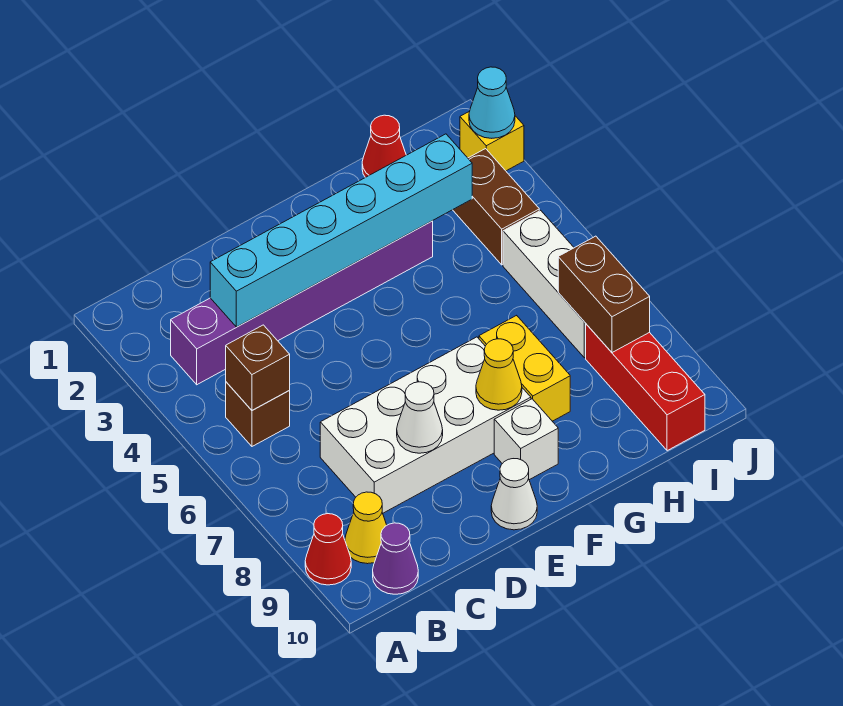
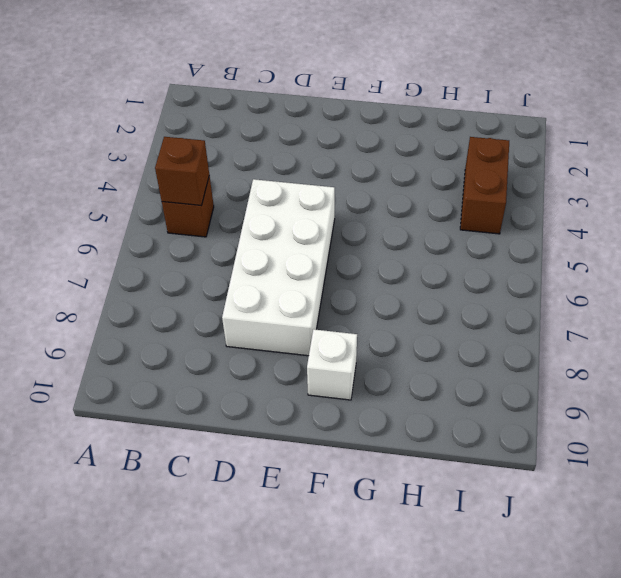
white 2x4 brick [222,179,335,356] -> white 2x4 brick turned to [320,337,531,513]
none -> red 1x1 cone [305,514,351,585]
none -> purple 1x6 brick [171,221,433,385]
none -> yellow 1x1 cone [345,492,387,564]

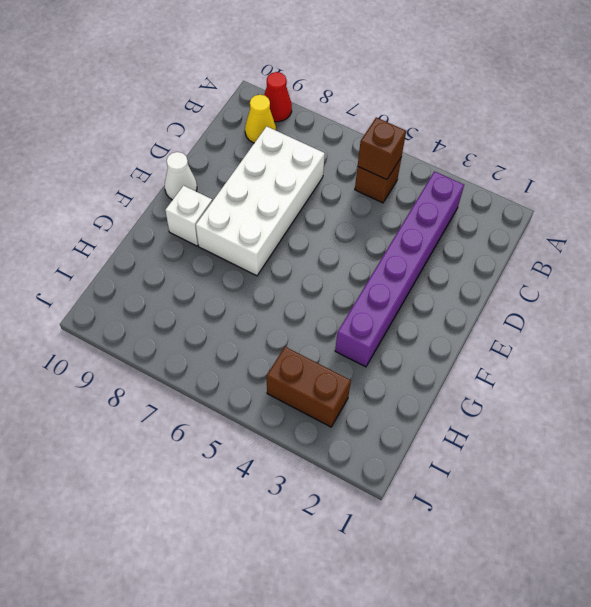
none -> purple 1x1 cone [373,523,418,594]
none -> yellow 1x2 brick [479,315,570,421]
none -> red 1x1 cone [362,115,406,178]

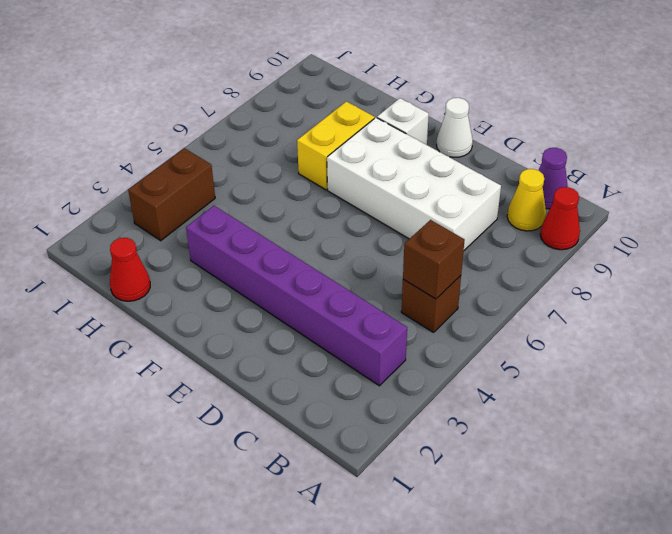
none -> white 1x3 brick [503,210,586,358]
none -> red 1x3 brick [586,324,705,451]
none -> yellow 1x1 brick [460,111,524,171]

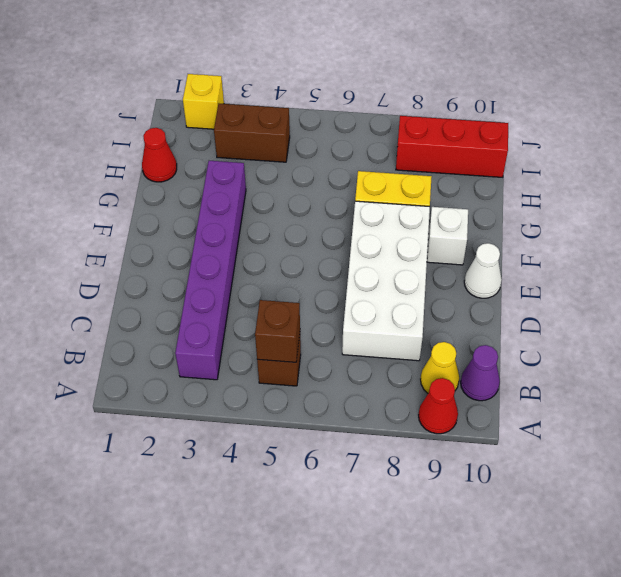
none -> white 1x3 brick [503,210,586,358]
none -> cyan 1x6 brick [210,134,472,327]
none -> white 1x1 cone [397,382,443,453]

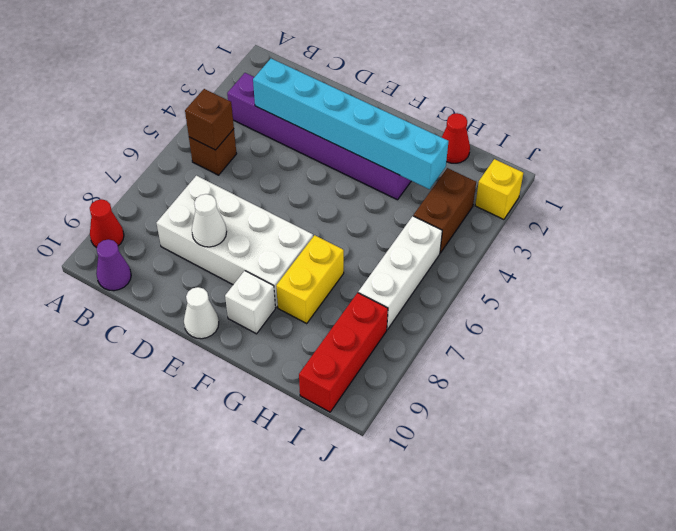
none -> yellow 1x1 cone [345,492,387,564]
none -> yellow 1x1 cone [476,339,522,410]
none -> brown 1x2 brick [558,236,650,353]

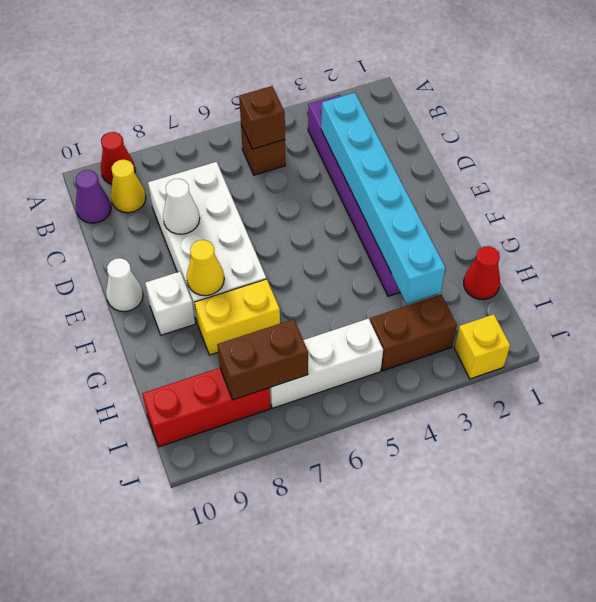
none -> cyan 1x1 cone [469,67,515,138]

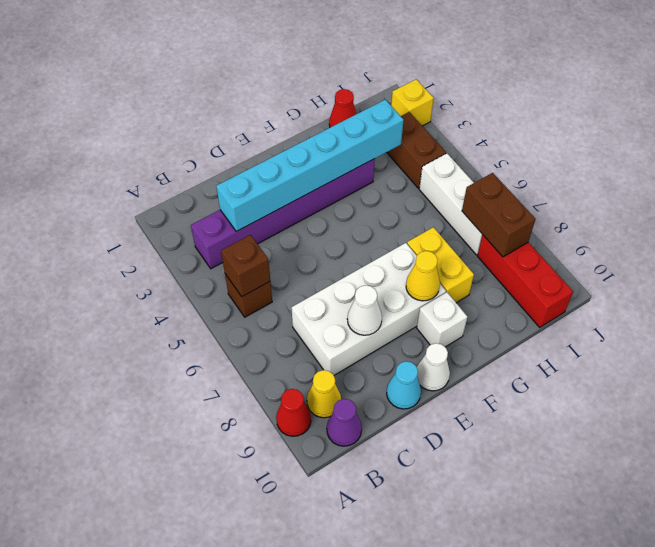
cyan 1x1 cone [387,361,421,409] -> cyan 1x1 cone moved to [469,67,515,138]

